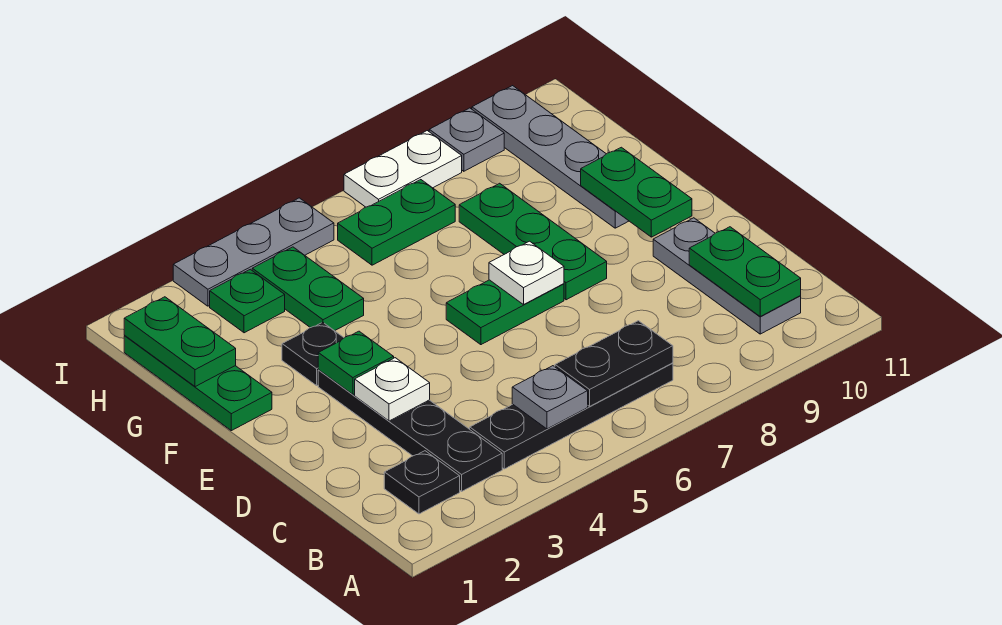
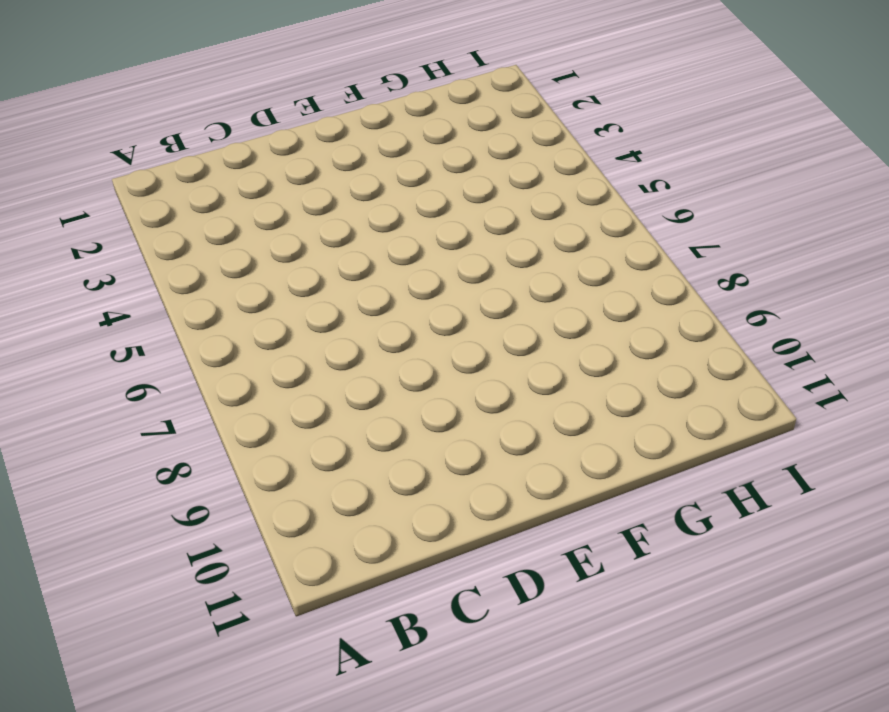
none -> black 1x1 plate [384,451,460,514]
none -> black 1x4 plate [318,370,502,491]
none -> black 1x4 plate [470,363,673,469]

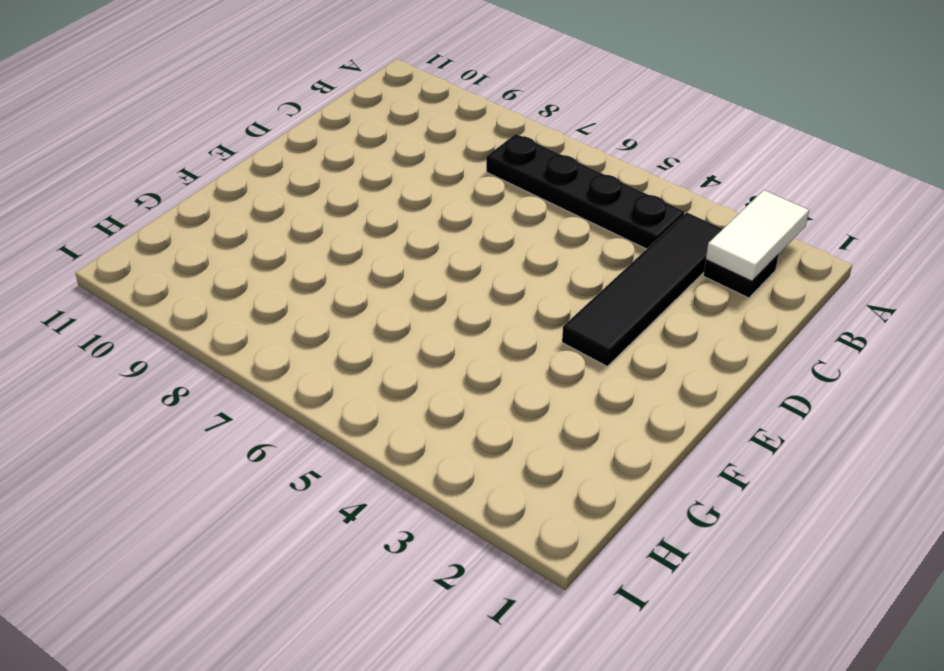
white 1x2 tile [706,190,809,281] -> none
black 1x4 tile [562,212,722,366] -> black 1x4 plate [318,370,502,491]
none -> grey 1x3 plate [653,218,801,334]
none -> green 1x2 plate [446,280,564,345]
none -> green 1x3 plate [459,183,607,300]

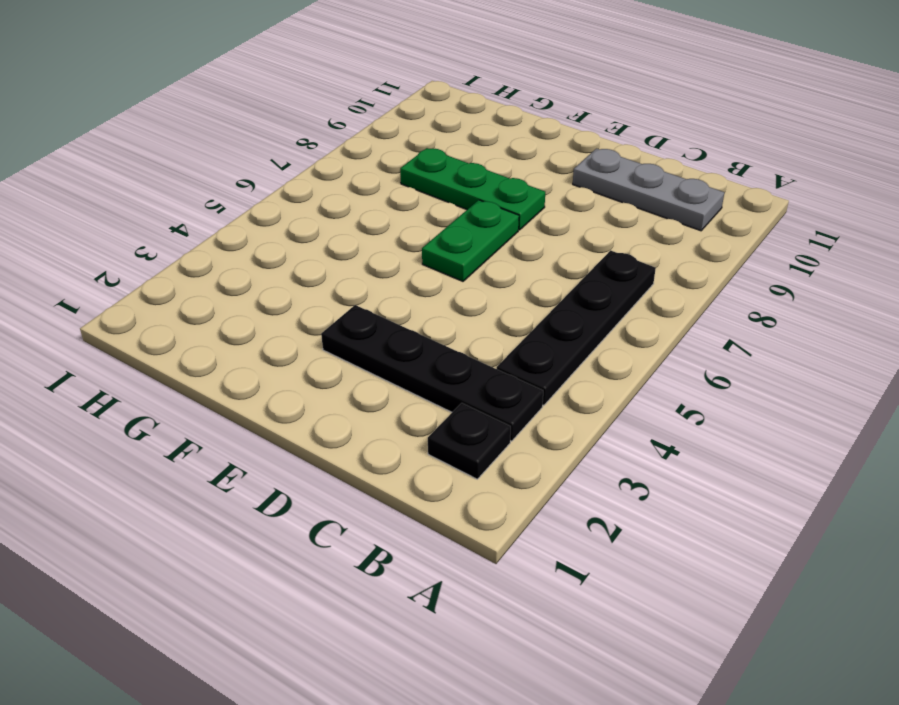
none -> green 1x3 plate [124,336,272,431]
none -> black 1x1 plate [282,322,344,385]
none -> grey 1x4 plate [472,86,628,228]

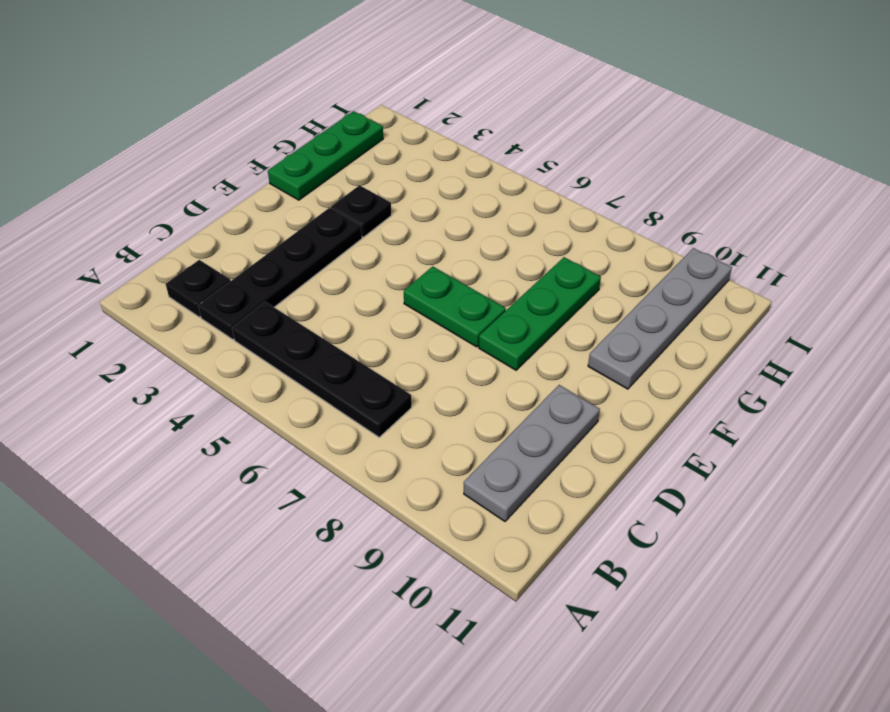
none -> green 1x2 plate [252,247,364,331]
none -> green 1x1 plate [210,269,285,333]
none -> green 1x2 plate [338,180,455,265]

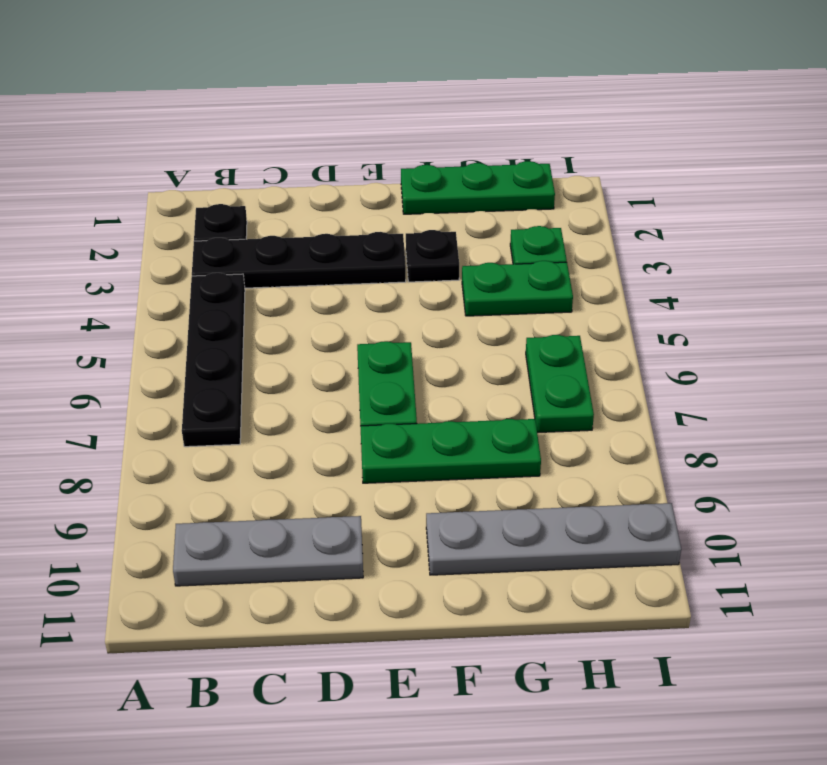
none -> grey 1x3 plate [173,198,334,306]
none -> white 1x2 plate [344,131,462,207]
none -> grey 1x1 plate [429,108,504,171]

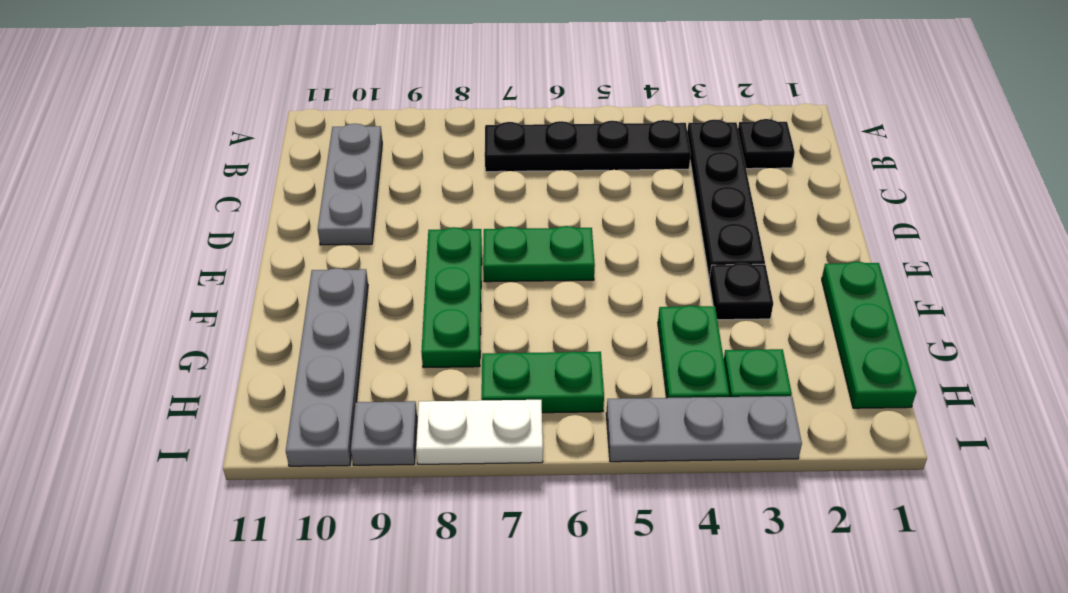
none -> grey 1x1 plate [512,366,588,429]
none -> black 1x2 plate [555,321,673,406]
none -> green 1x2 plate [689,227,801,316]

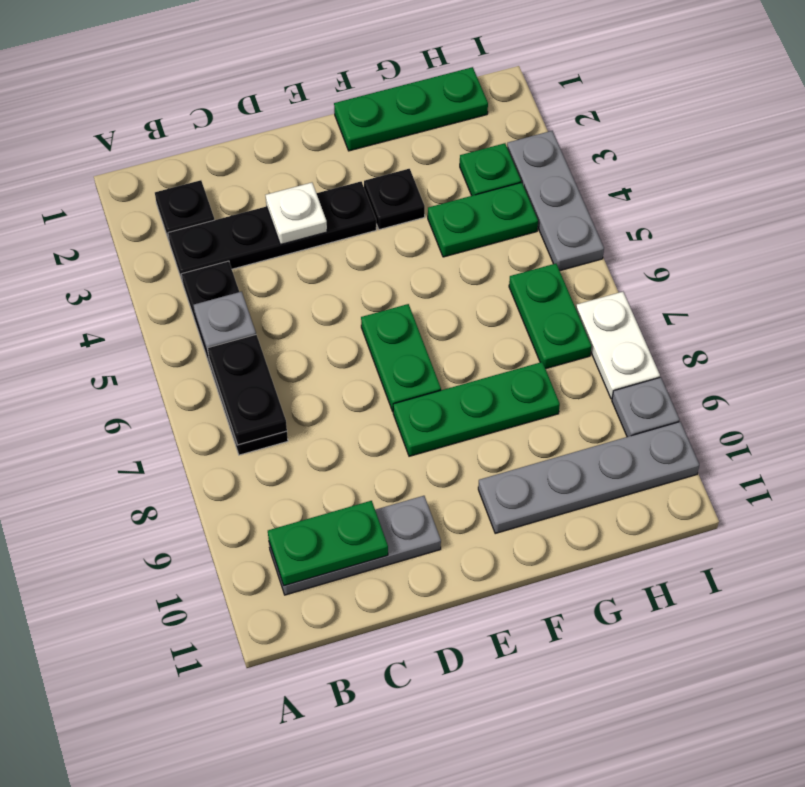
none -> green 1x1 plate [318,331,394,394]
none -> white 1x1 plate [489,241,564,305]
none -> green 1x2 plate [581,147,692,237]

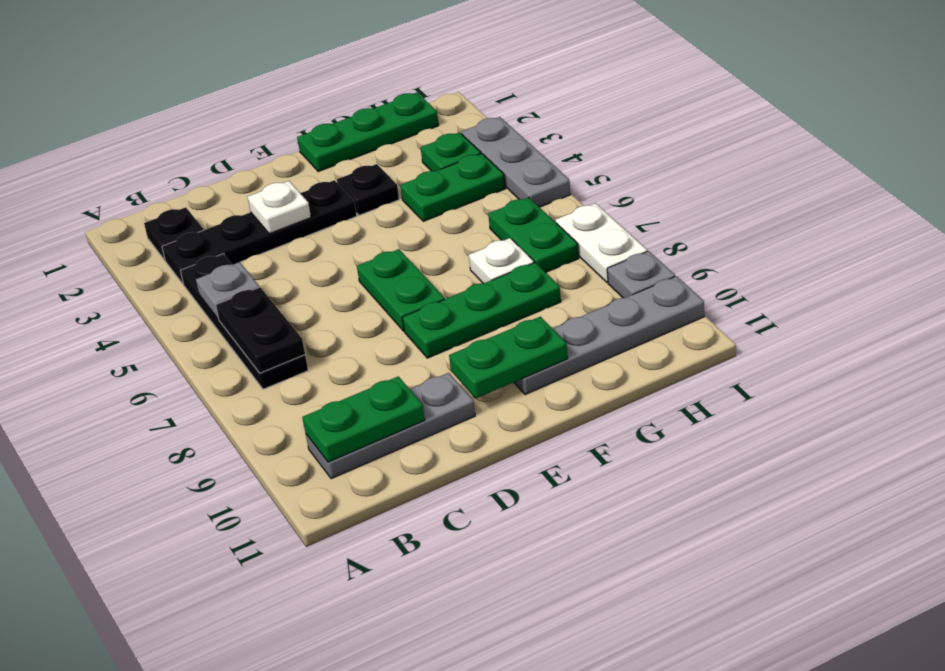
white 1x1 plate [469,238,534,284] -> white 1x1 plate moved to [489,241,564,305]
none -> green 1x1 plate [318,331,394,394]
none -> green 1x2 plate [124,297,236,387]

